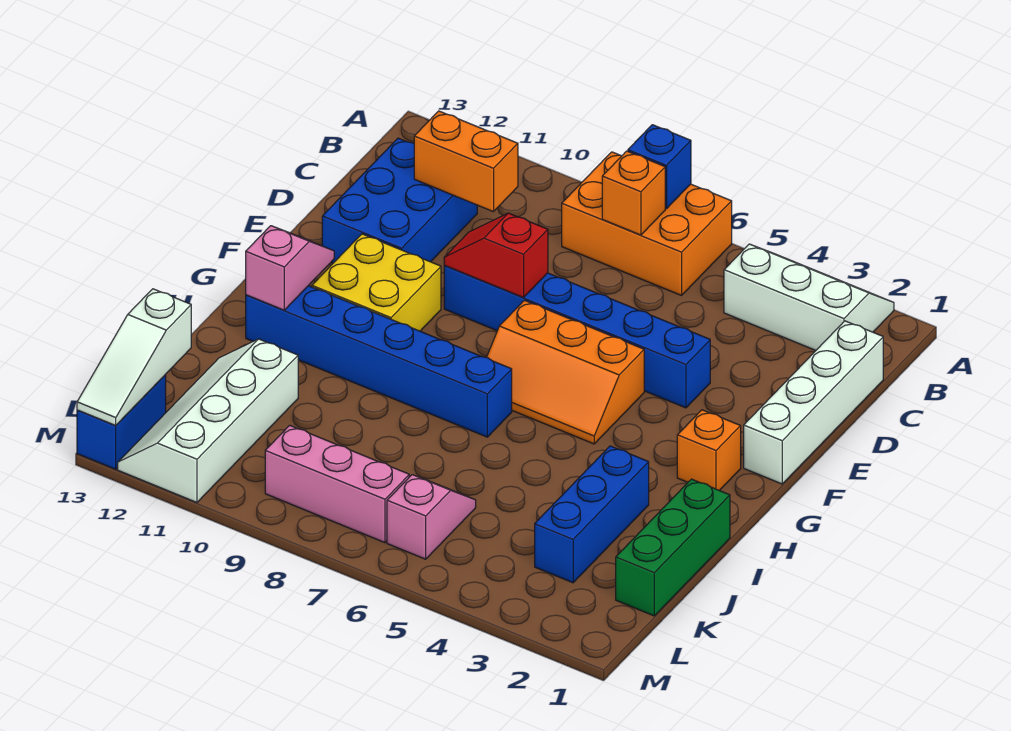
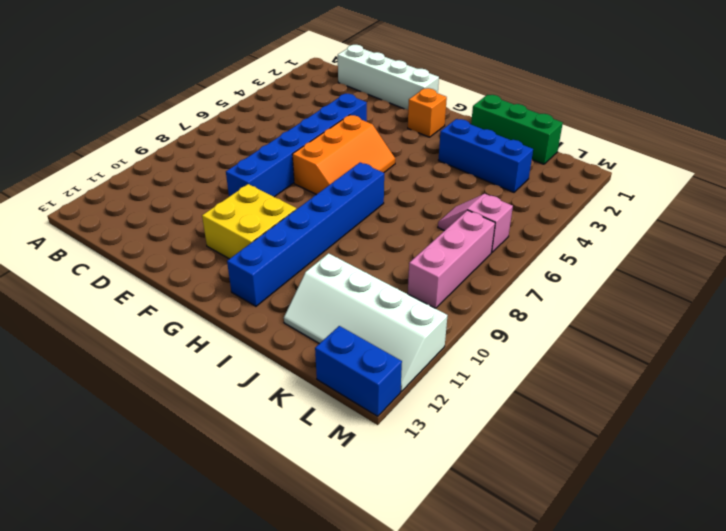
none -> white 2x3 slope [724,244,894,350]
none -> orange 2x3 brick [562,152,732,295]
none -> blue 2x3 brick [322,138,477,263]

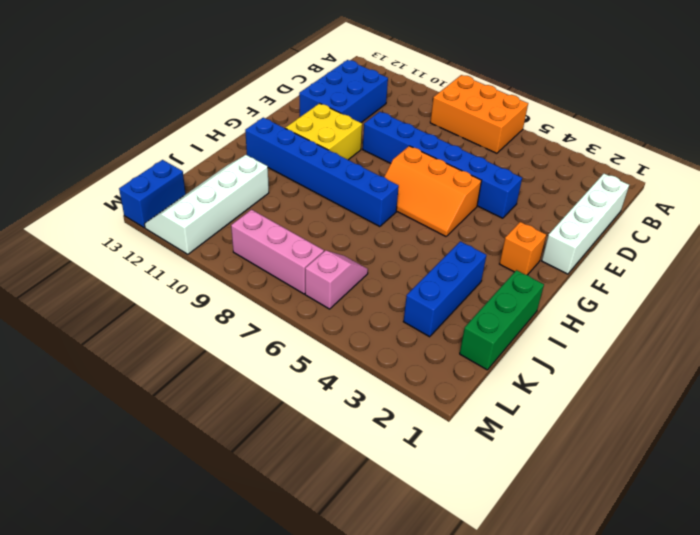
none -> white 2x3 slope [724,244,894,350]
none -> blue 1x1 brick [628,125,691,209]
none -> orange 1x1 brick [602,151,665,235]

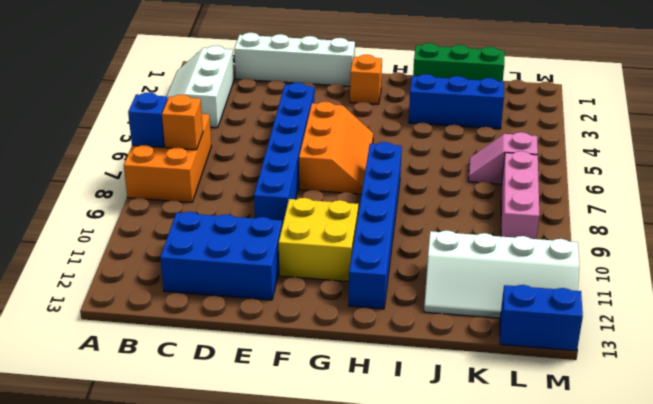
none -> orange 1x2 brick [414,111,518,212]
none -> red 1x2 slope [444,213,548,298]
none -> pink 1x2 slope [246,226,334,310]

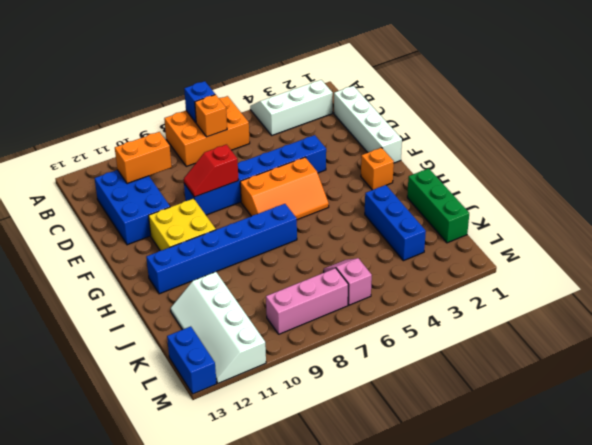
none -> pink 1x2 slope [246,226,334,310]
none -> white 1x3 slope [77,289,191,425]

